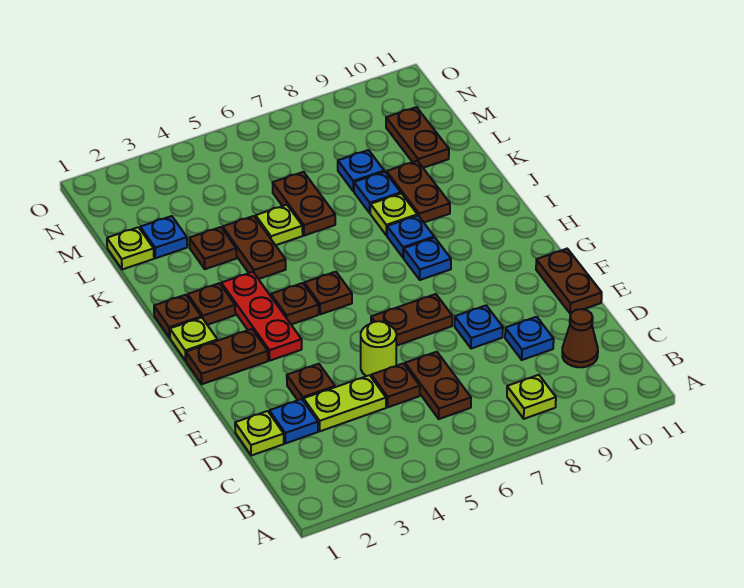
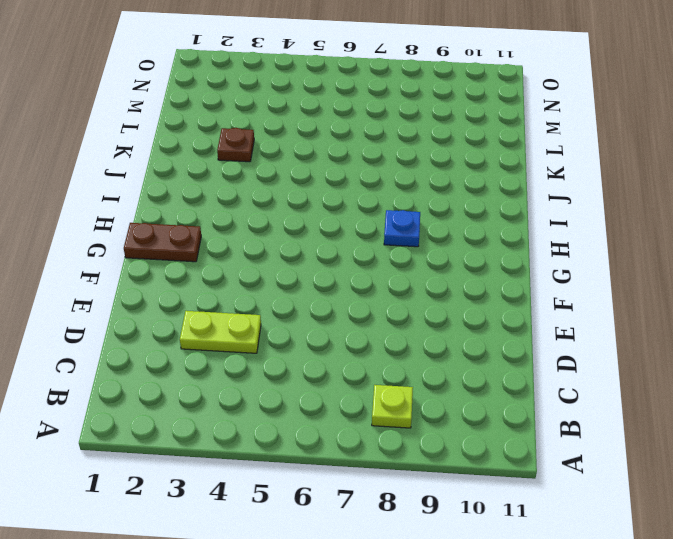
none -> brown 1x2 plate [405,352,471,419]
none -> brown 1x1 cone [562,309,598,367]
none -> lime 1x1 plate [235,411,284,456]
none -> blue 1x1 plate [269,399,318,443]

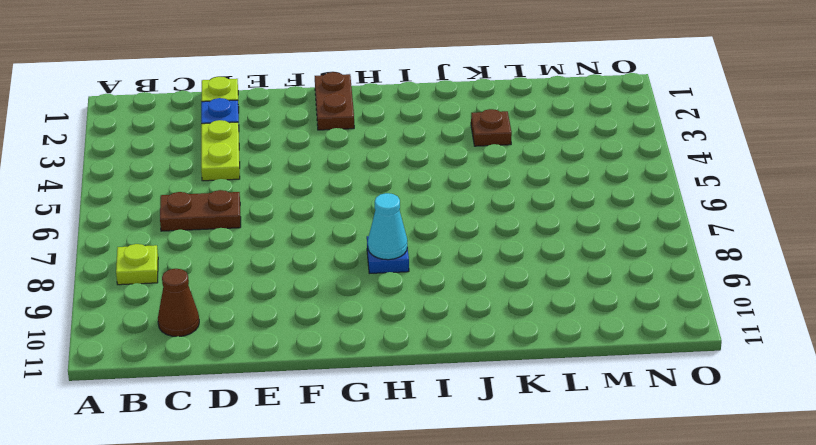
cyan 1x1 cone [368,193,407,260] -> none
none -> brown 1x1 plate [371,363,420,407]
none -> blue 1x1 plate [505,317,554,360]
none -> brown 1x1 plate [287,364,335,401]
none -> lime 1x1 round brick [361,321,396,376]

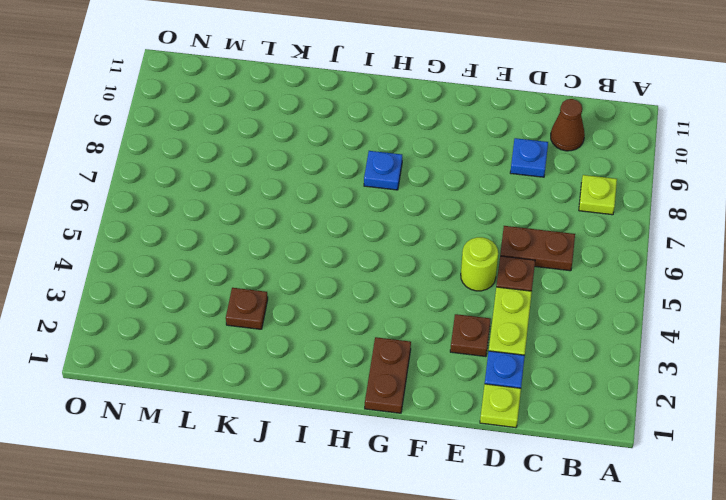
none -> blue 1x1 plate [455,306,503,349]
none -> brown 1x2 plate [536,249,602,314]
none -> brown 1x2 plate [371,294,452,346]
none -> red 1x3 plate [221,272,302,361]

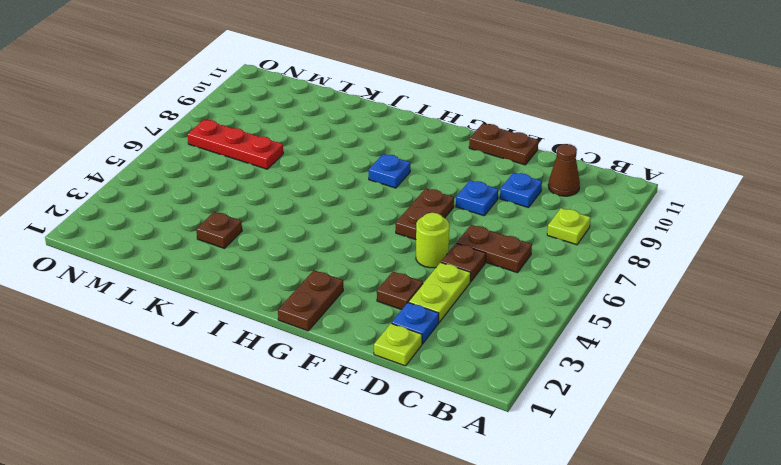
red 1x3 plate [188,120,283,169] -> red 1x3 plate moved to [221,272,302,361]
none -> lime 1x1 plate [170,318,218,361]
none -> brown 1x1 plate [271,283,319,324]
none -> brown 1x1 plate [304,272,352,314]
none -> brown 1x1 plate [154,295,201,338]

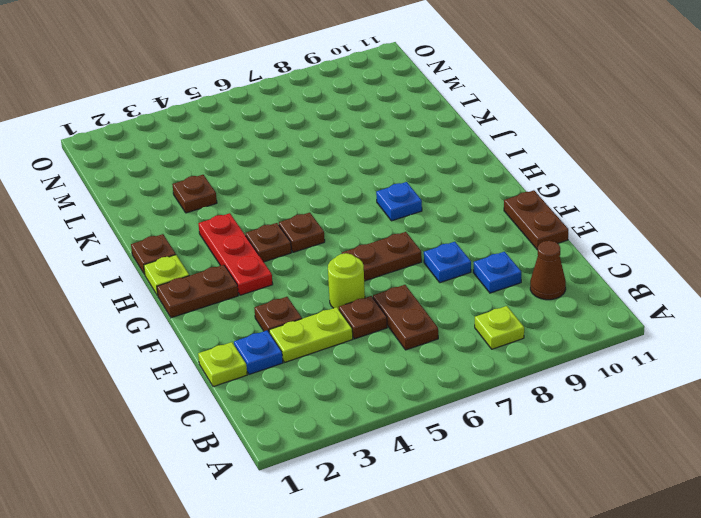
none -> brown 1x1 plate [188,283,235,325]
none -> blue 1x1 plate [387,216,434,258]
none -> brown 1x2 plate [223,216,286,279]
none -> lime 1x1 plate [370,194,417,235]

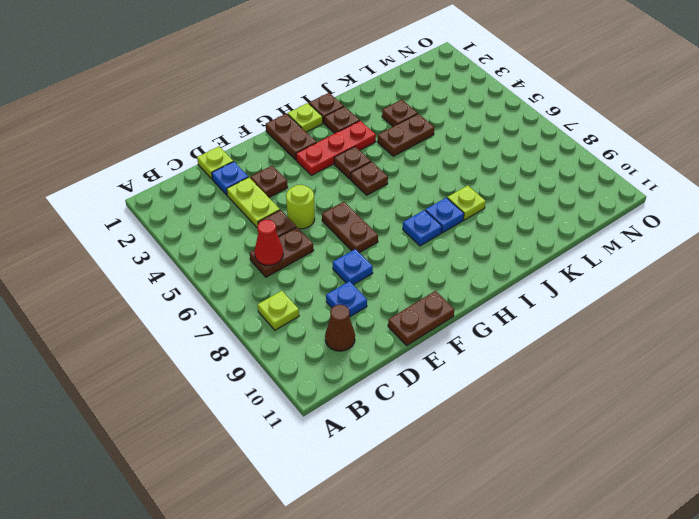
red 1x1 cone [255,220,283,265] -> none
none -> brown 1x2 plate [387,161,450,222]
none -> lime 1x1 plate [256,205,303,245]
none -> brown 1x2 plate [273,172,335,236]
none -> blue 1x1 plate [354,172,401,213]

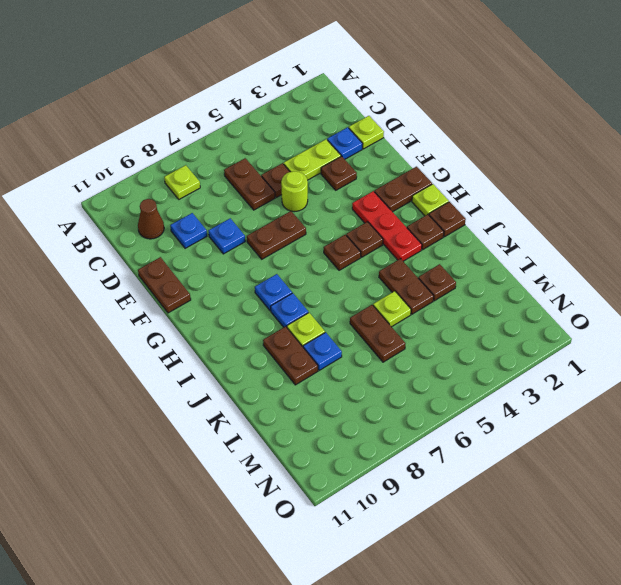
none -> lime 1x1 plate [107,227,154,270]
none -> blue 1x1 plate [140,216,187,258]
none -> blue 1x1 plate [338,150,384,191]
none -> brown 1x2 plate [386,107,449,168]

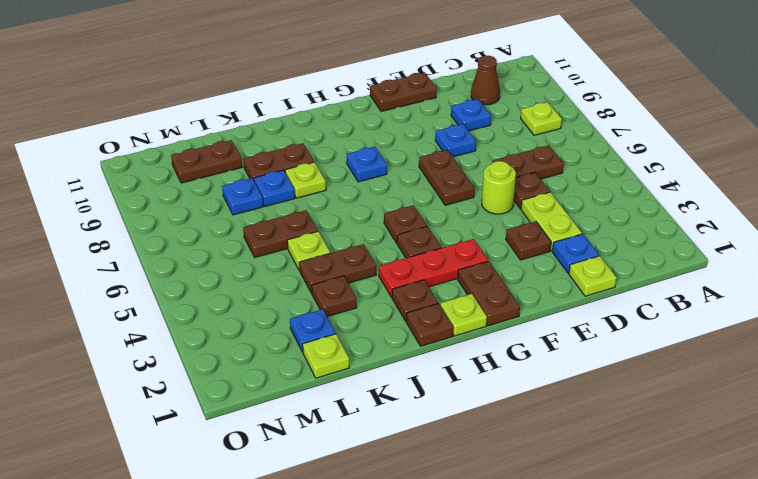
none -> blue 1x1 plate [387,216,434,258]

